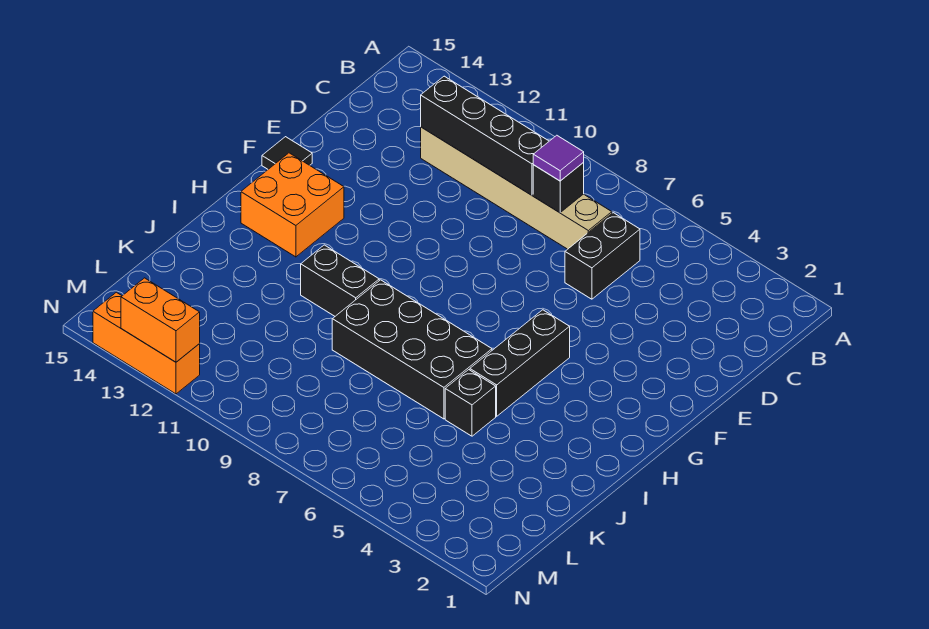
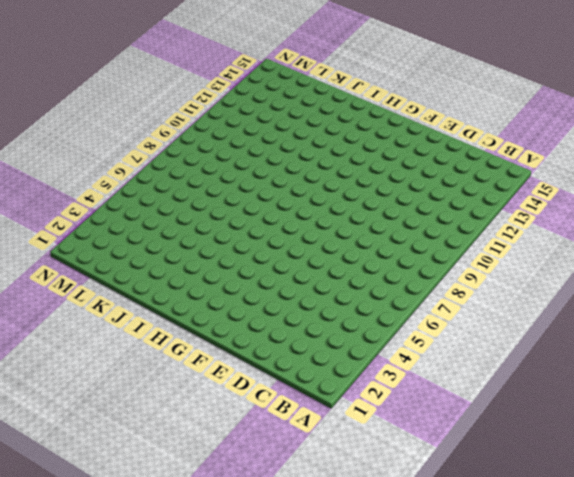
none -> black 1x2 brick [565,213,640,299]
none -> tan 1x6 brick [421,127,612,249]
none -> black 1x1 tile [262,137,312,169]

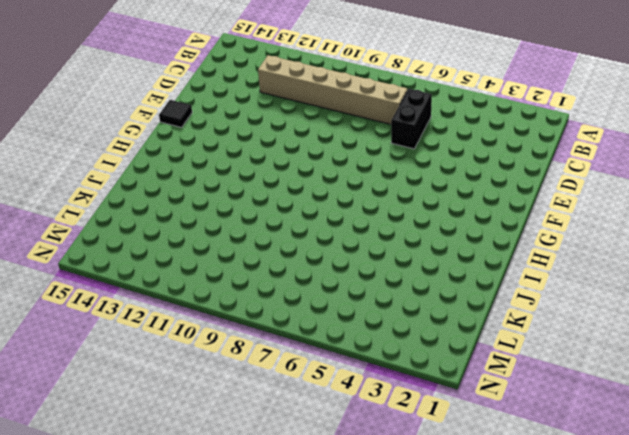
none -> black 1x3 brick [470,310,570,416]
none -> orange 2x2 brick [241,153,344,257]
none -> black 2x4 brick [332,280,492,419]

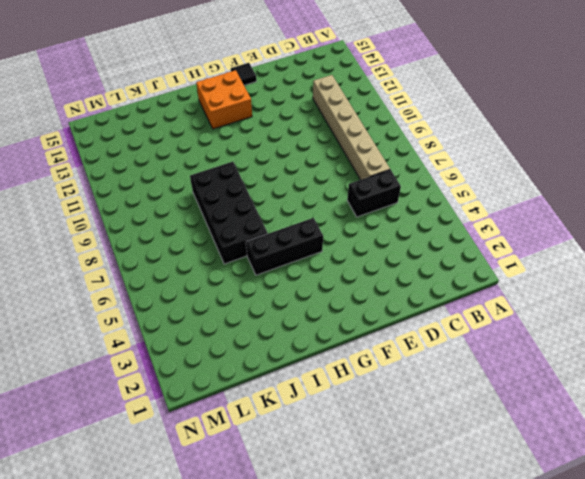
none -> black 1x2 brick [301,245,379,316]
none -> black 1x1 brick [445,370,496,436]
none -> orange 1x3 brick [93,292,200,394]

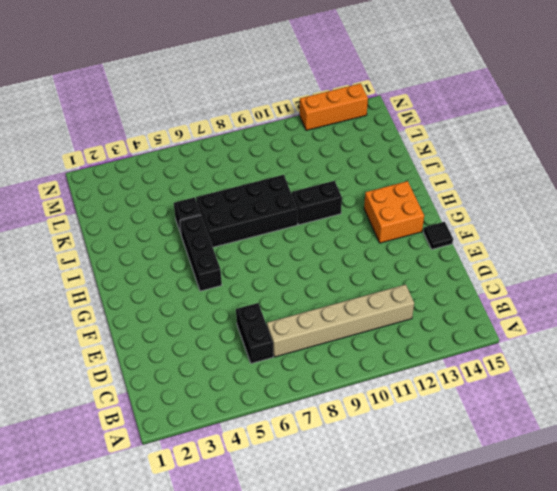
none -> black 1x1 brick [533,163,584,213]
none -> black 1x4 brick [421,76,549,195]
none -> orange 1x2 brick [121,278,200,362]

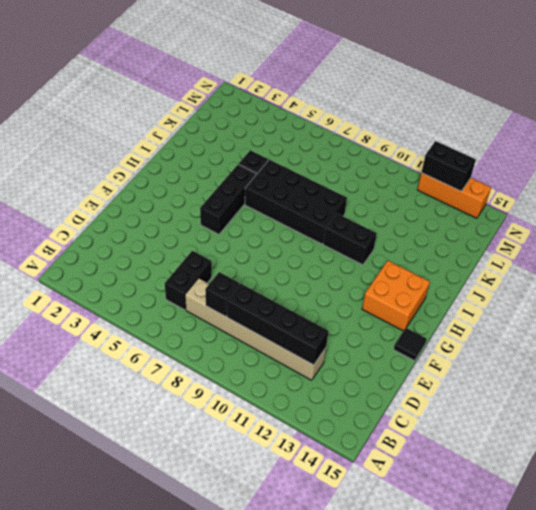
black 1x2 brick [421,141,476,191] -> orange 1x2 brick [121,278,200,362]
none -> purple 1x1 tile [533,135,584,181]

